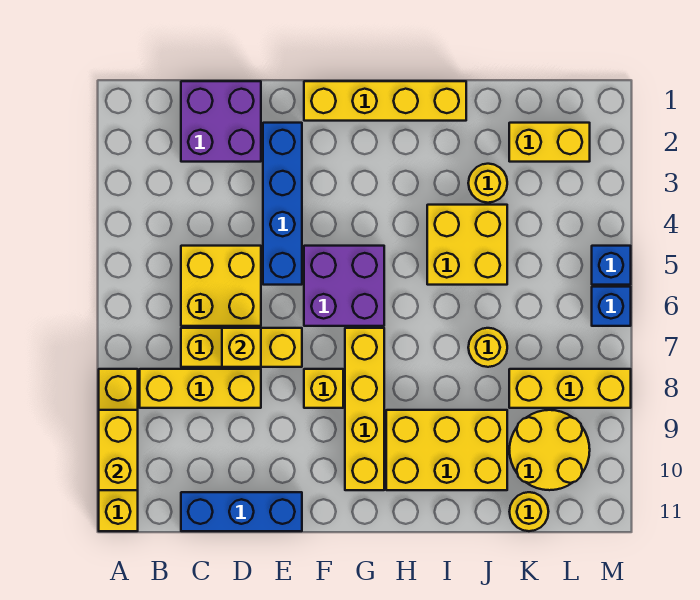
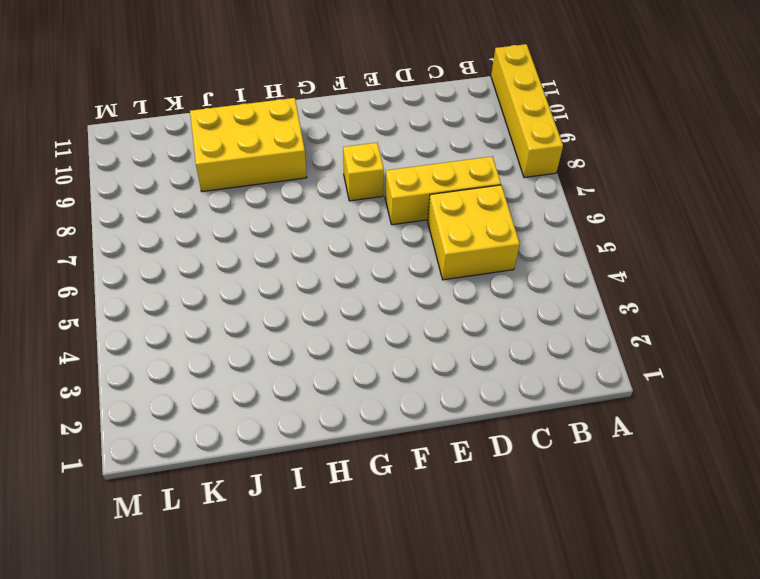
none -> yellow 1x3 brick [140,369,261,408]
none -> purple 2x2 brick [181,81,261,162]
none -> blue 1x3 brick [181,492,302,531]

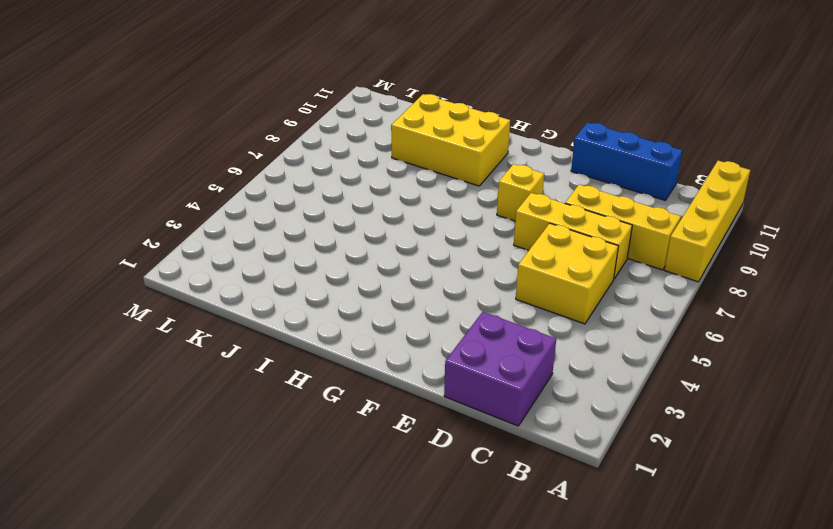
none -> blue 1x4 brick [263,123,302,285]
none -> yellow 1x4 brick [304,81,466,121]
none -> purple 2x2 brick [304,246,384,326]

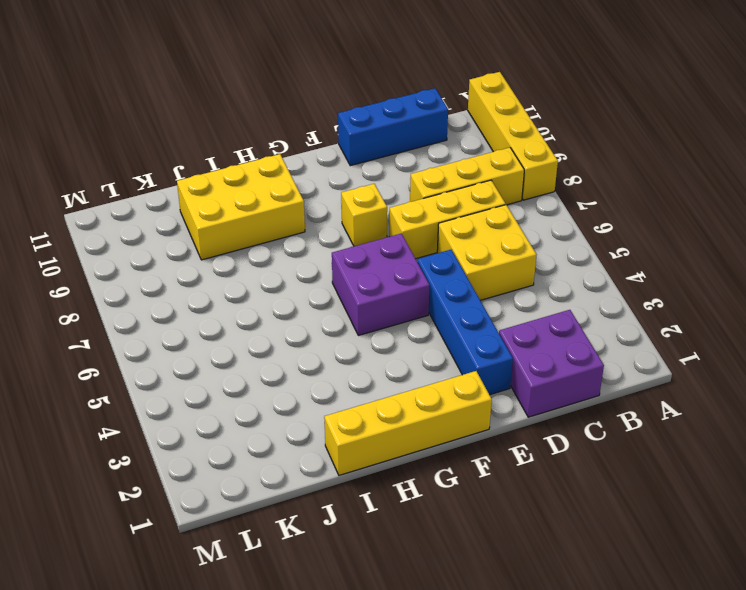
none -> yellow 1x4 brick [345,328,384,490]
none -> yellow 2x2 brick [427,205,507,285]
none -> yellow 1x1 round brick [468,164,507,203]

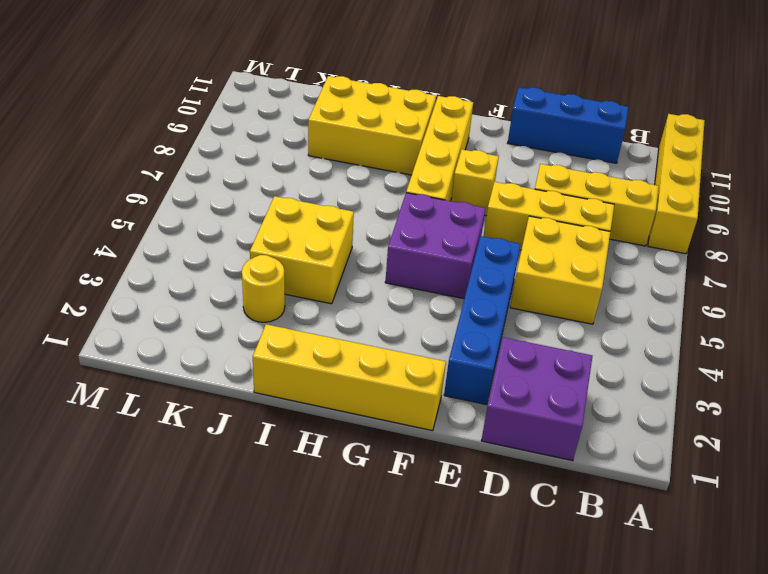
none -> yellow 1x1 round brick [468,328,507,367]
none -> yellow 1x2 brick [509,123,590,162]
none -> yellow 1x3 brick [509,369,631,408]

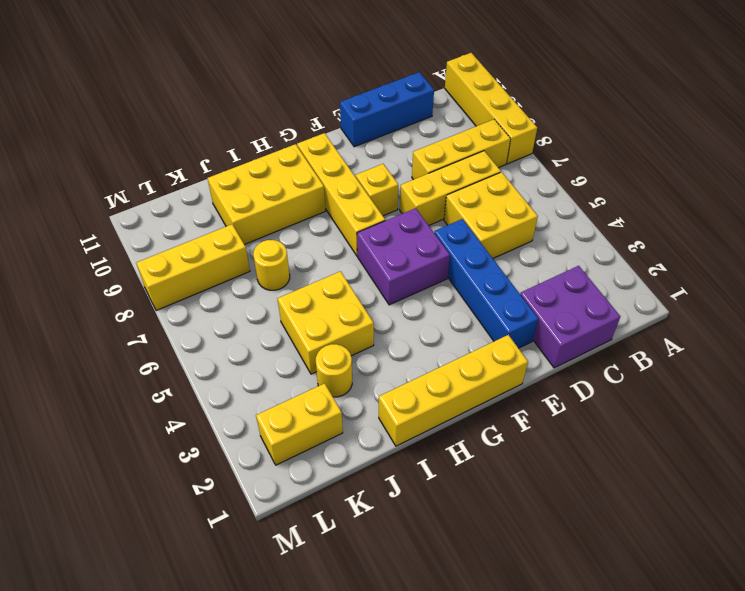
none -> yellow 2x2 round brick [509,410,590,490]
none -> yellow 1x1 round brick [509,492,549,531]
none -> blue 1x1 brick [592,246,631,285]

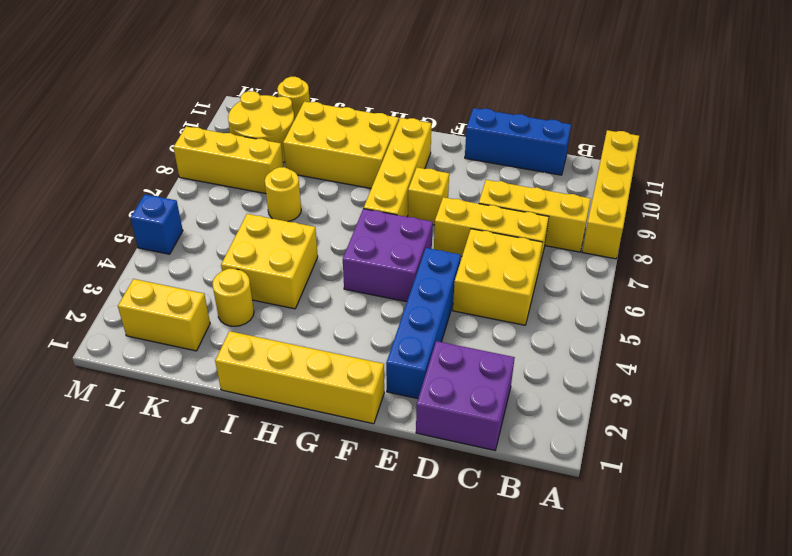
none -> blue 1x1 brick [592,287,631,326]
none -> yellow 1x2 brick [99,410,138,490]
none -> yellow 1x1 brick [222,328,261,367]

